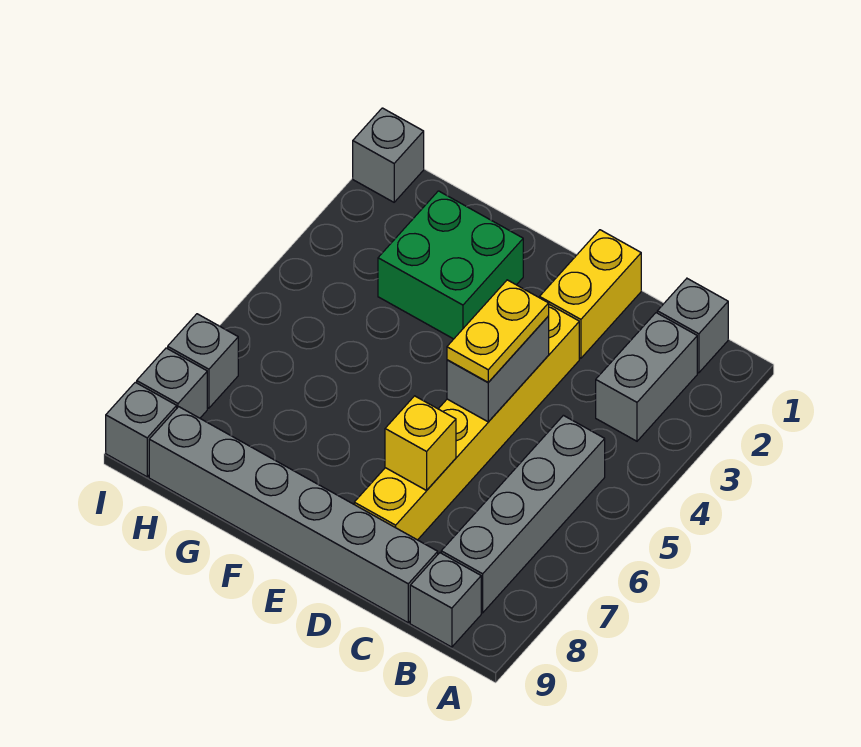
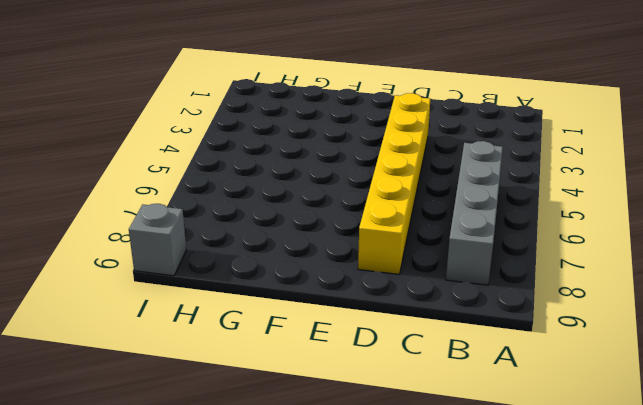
none -> grey 1x1 brick [657,279,728,373]
none -> grey 1x2 brick [596,313,697,441]
none -> grey 1x1 brick [410,553,481,647]

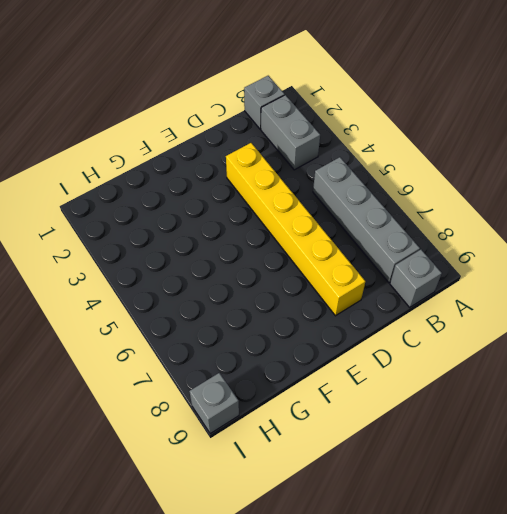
none -> grey 1x6 brick [149,407,438,623]
none -> yellow 1x2 brick [540,230,641,358]
none -> green 2x2 brick [378,191,523,339]

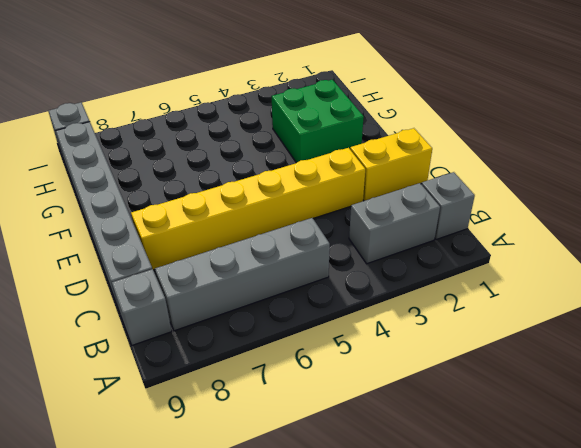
none -> grey 1x1 brick [353,108,424,202]
none -> grey 1x1 brick [168,314,238,408]
none -> grey 1x1 brick [137,348,207,418]

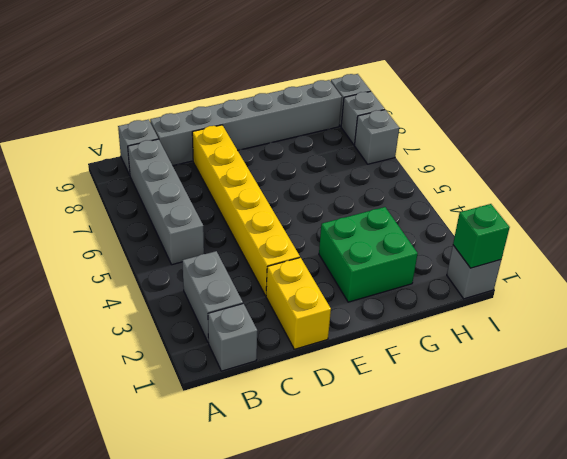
green 1x1 brick [453,204,510,268] -> none
none -> grey 1x2 brick [447,316,549,422]
none -> yellow 1x1 brick [385,396,456,490]
none -> yellow 1x2 plate [447,280,549,382]

